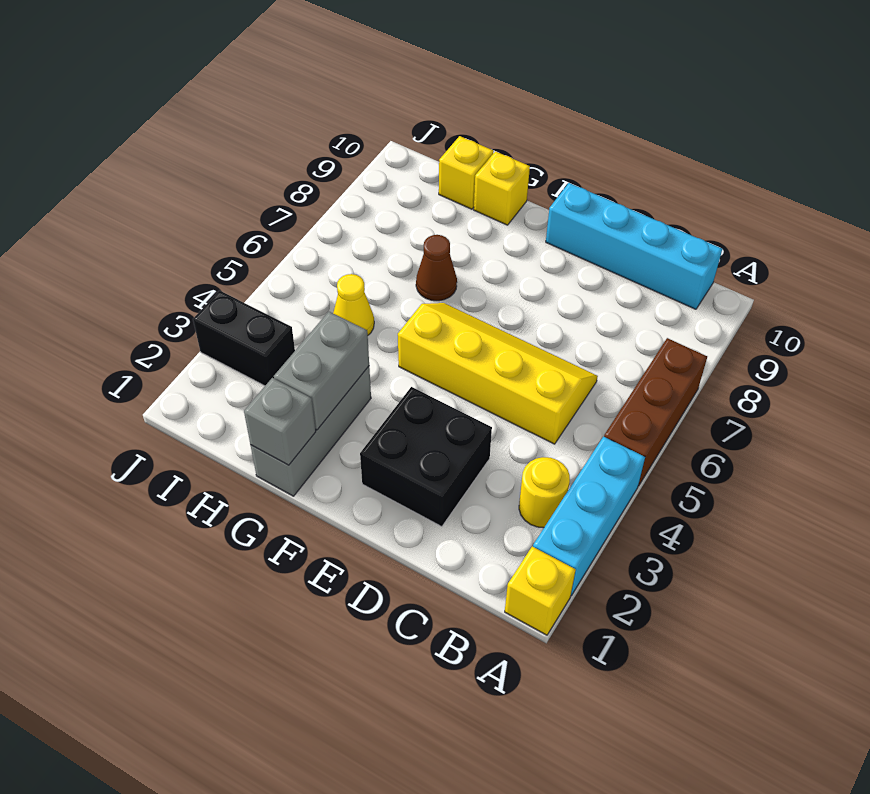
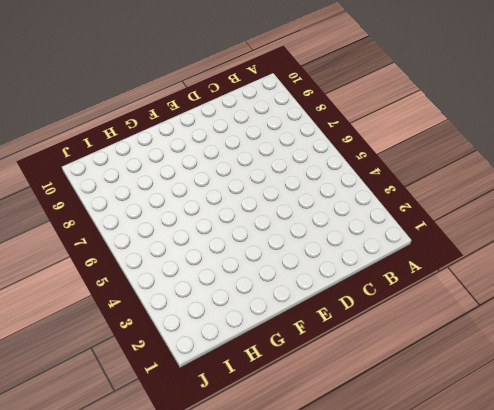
none -> yellow 1x1 brick [505,546,576,635]
none -> cyan 1x3 brick [533,437,645,596]
none -> brown 1x3 brick [604,338,707,486]

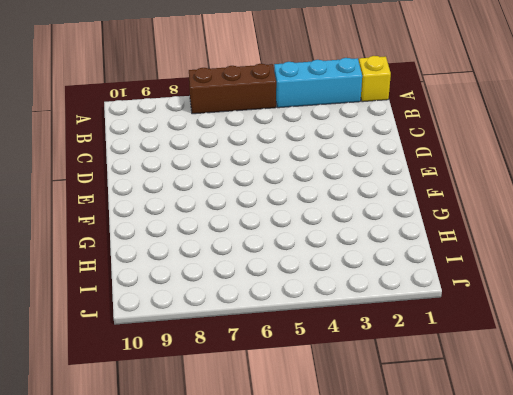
none -> yellow 1x1 round brick [519,457,570,528]
none -> cyan 1x4 brick [546,183,722,309]
none -> yellow 2x4 slope [398,303,598,444]

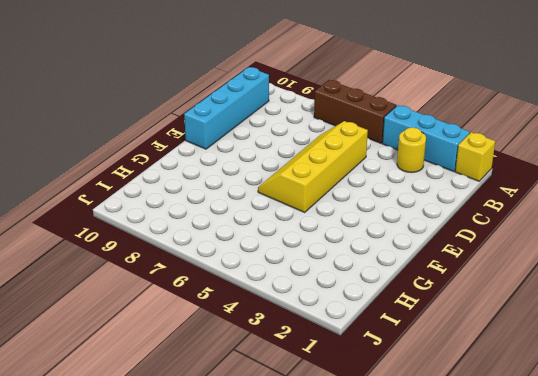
none -> black 2x2 brick [360,387,492,527]
none -> grey 1x3 brick [251,366,371,496]
none -> brown 1x1 cone [416,235,457,301]

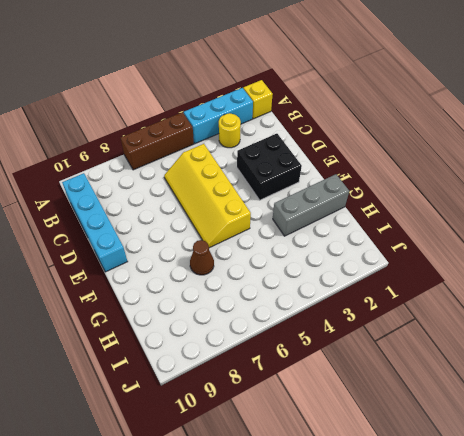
none -> yellow 1x1 brick [474,151,530,225]
none -> yellow 1x1 cone [333,274,374,335]
none -> yellow 1x1 brick [439,136,494,209]

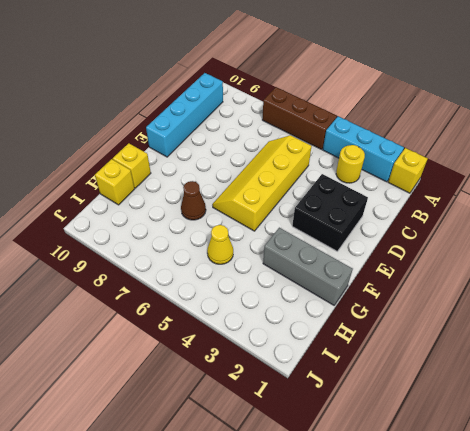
none -> black 1x2 brick [193,291,295,386]
none -> grey 1x1 brick [244,378,316,465]
none -> grey 1x2 brick [274,312,369,430]

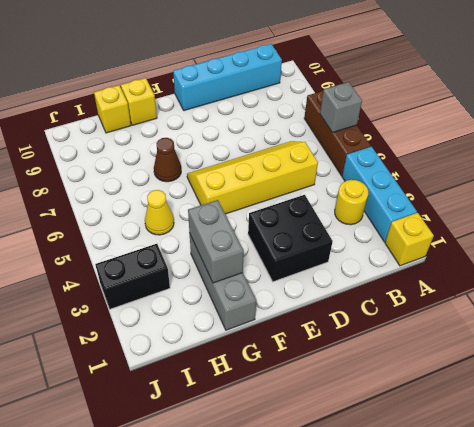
grey 1x1 brick [320,82,362,133] -> grey 1x1 brick moved to [244,378,316,465]

